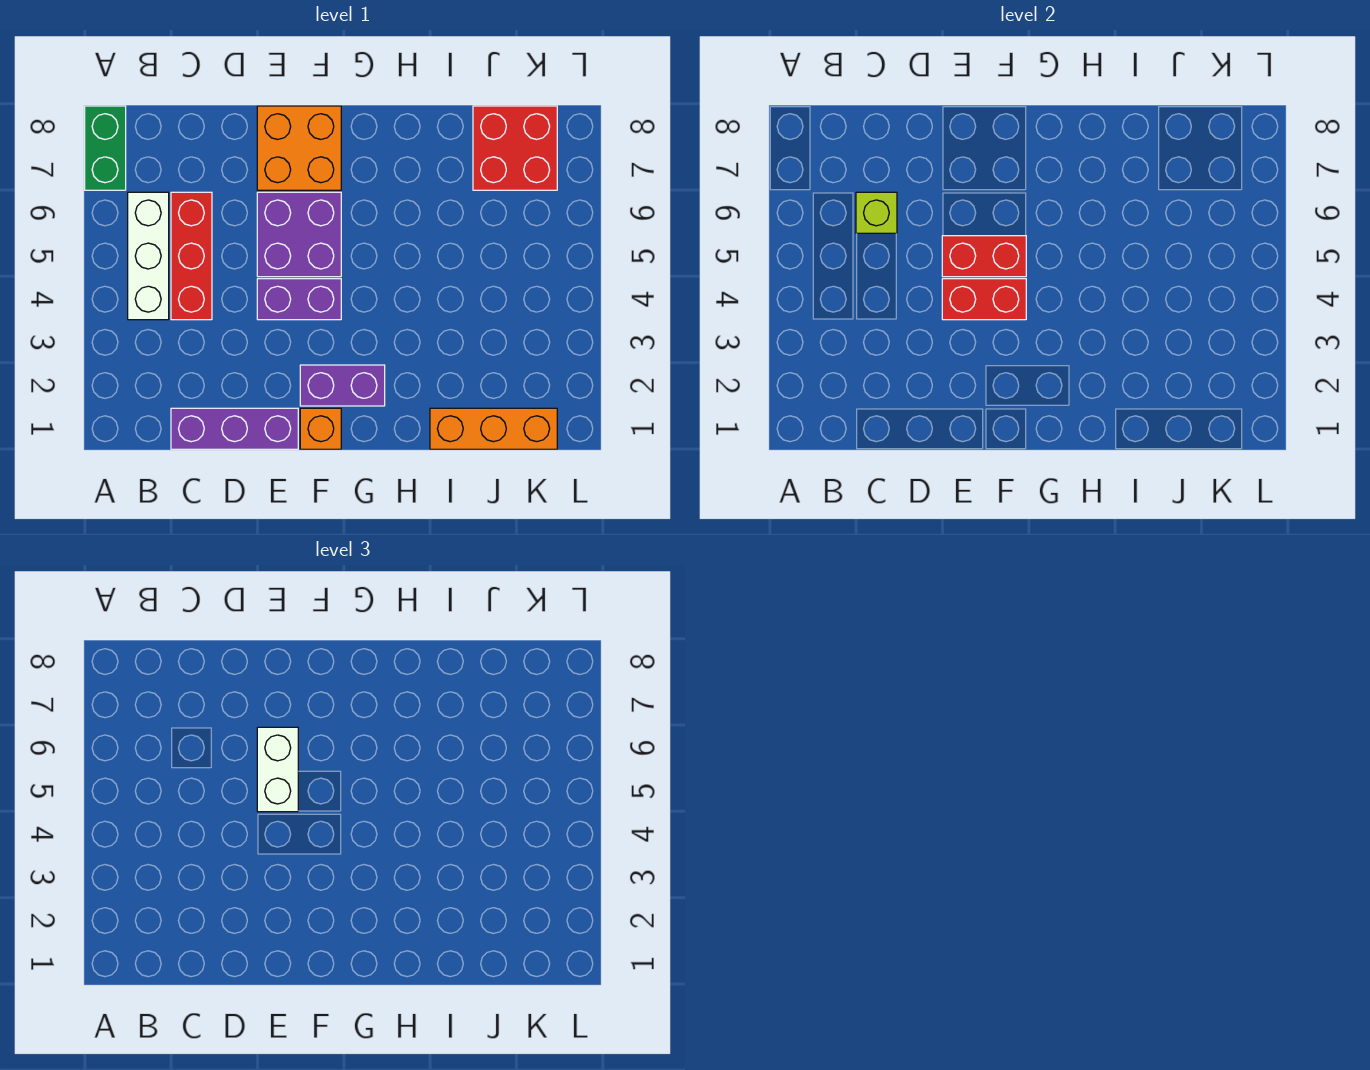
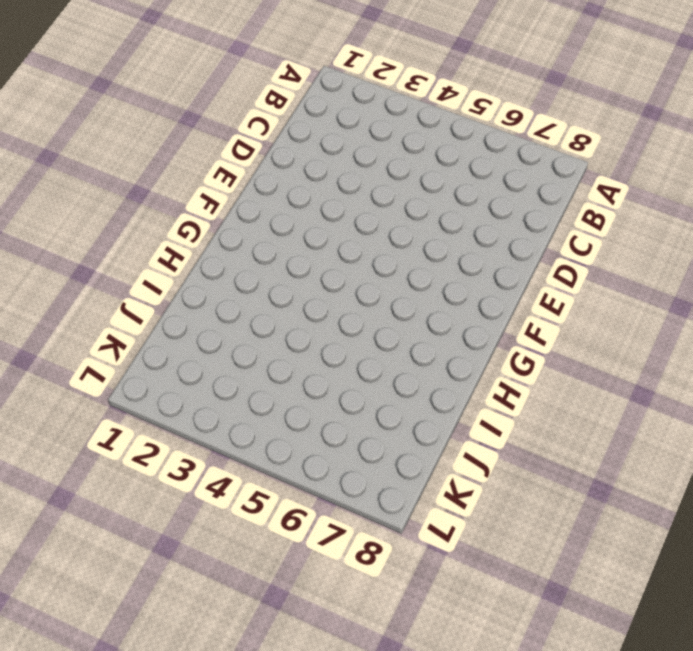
none -> green 1x2 brick [85,106,126,190]
none -> white 1x3 brick [128,192,169,320]
none -> purple 1x3 brick [171,408,298,449]

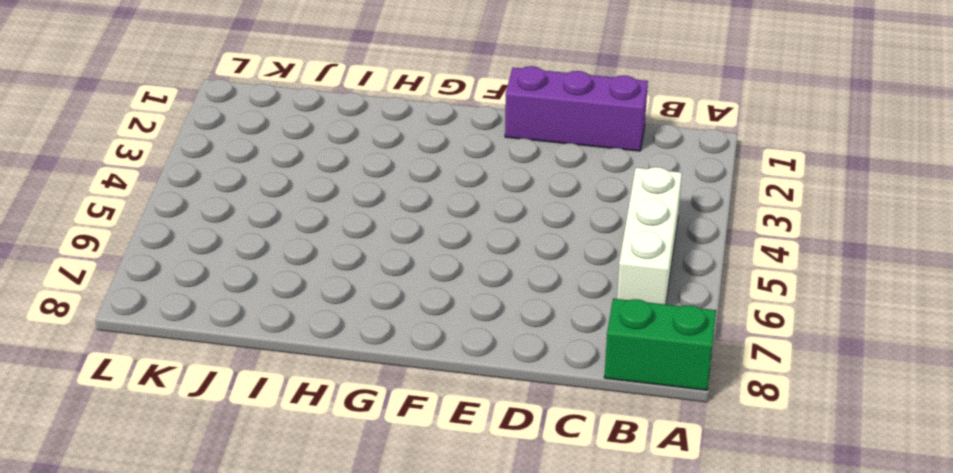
green 1x2 brick [604,299,716,390] -> green 1x2 brick turned to [85,106,126,190]
none -> red 1x3 brick [171,192,212,320]
none -> purple 1x2 brick [257,279,341,320]
none -> purple 2x2 brick [257,192,341,277]

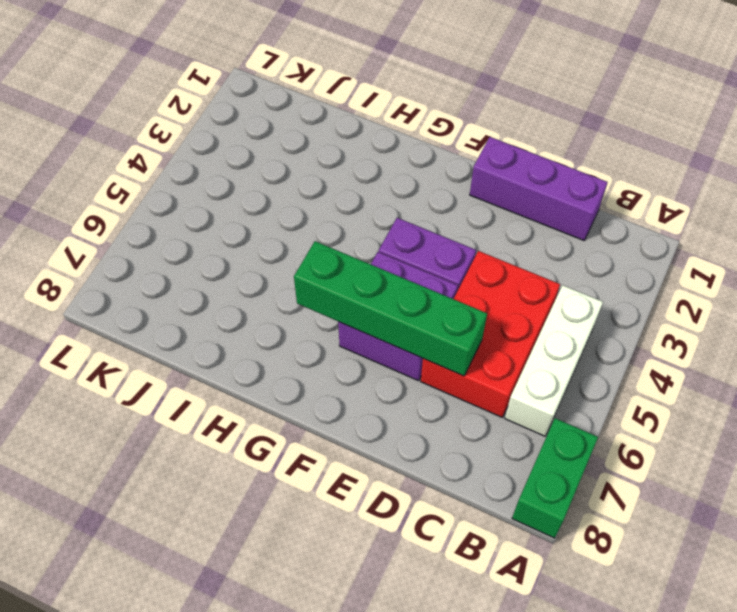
red 2x3 brick [421,251,560,417] -> red 1x3 brick [171,192,212,320]
green 1x4 brick [294,241,487,376] -> none
none -> orange 2x2 brick [257,106,341,190]
none -> orange 1x1 brick [300,408,341,449]
none -> purple 1x2 brick [300,365,385,406]

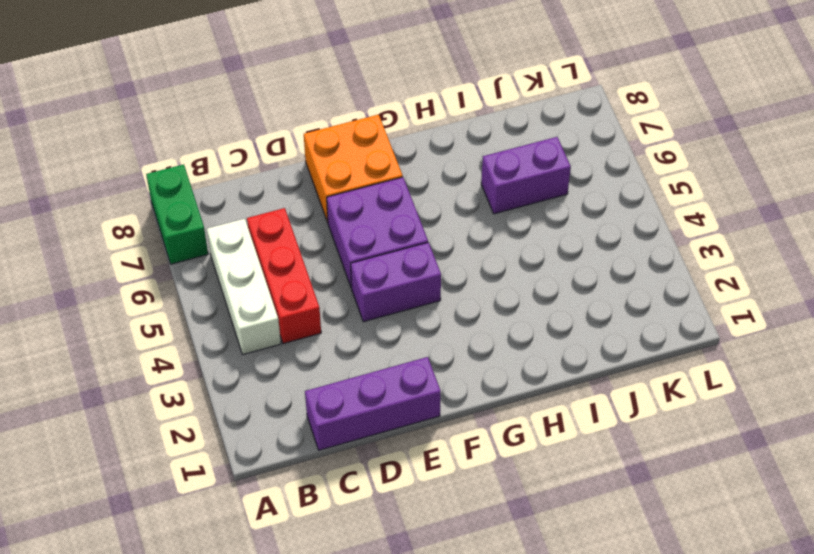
purple 1x2 brick [481,137,571,214] -> purple 1x2 brick moved to [300,365,385,406]
none -> orange 1x1 brick [300,408,341,449]
none -> orange 1x3 brick [430,408,557,449]
none -> red 2x2 brick [473,106,557,190]

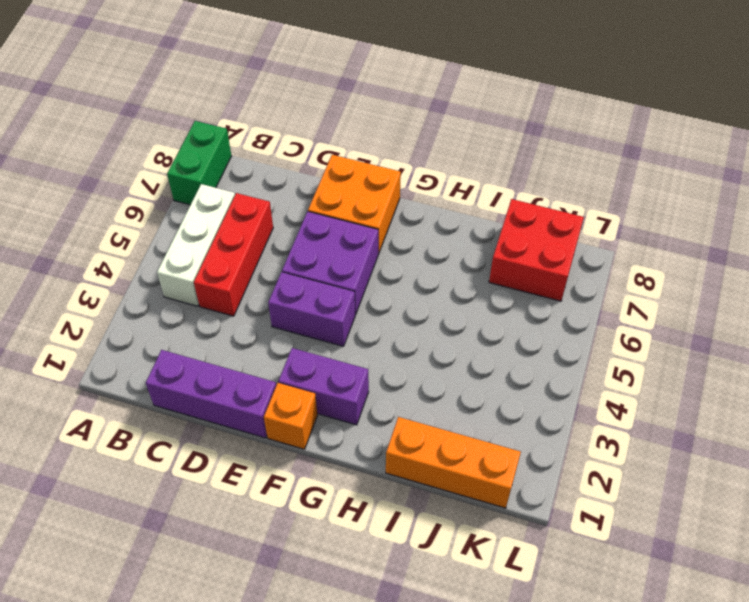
none -> lime 1x1 brick [856,192,897,233]
none -> red 1x2 brick [942,279,1026,320]
none -> red 1x2 brick [942,236,1026,277]

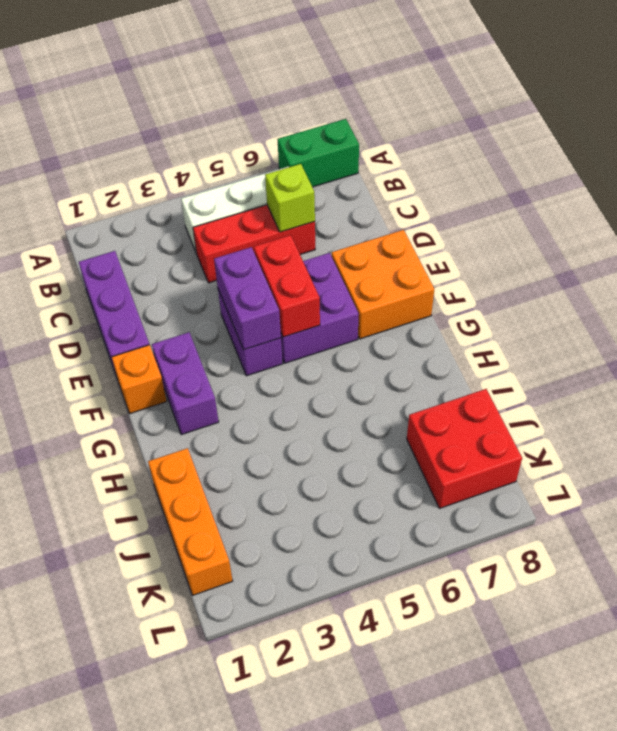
purple 1x2 brick [214,247,281,350] -> red 1x2 brick [942,279,1026,320]
none -> white 1x2 brick [257,727,298,812]

